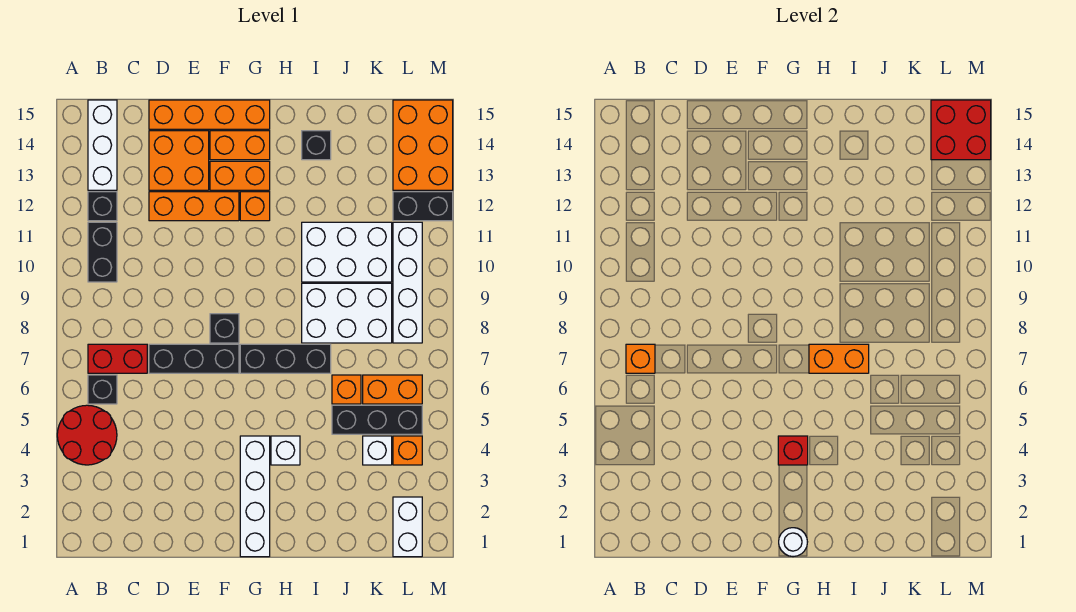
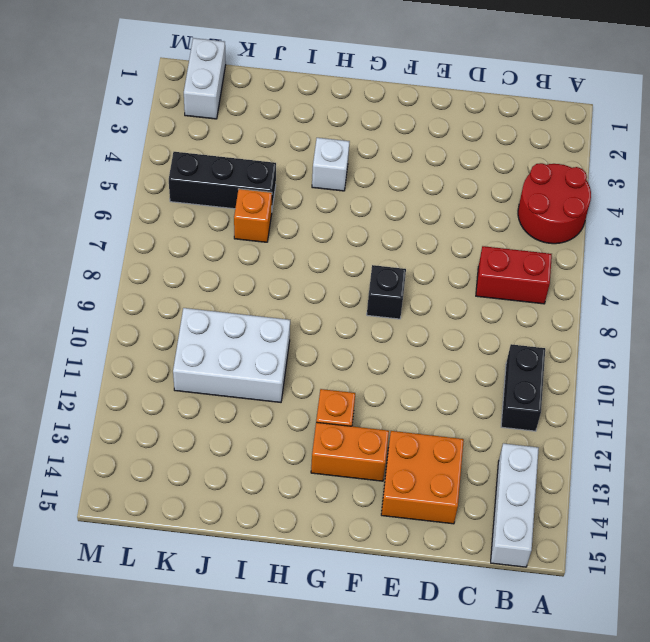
none -> black 1x1 brick [88,375,117,404]
none -> black 1x1 brick [88,192,117,221]
none -> black 1x3 brick [149,344,239,373]
none -> orange 1x3 brick [149,192,239,221]

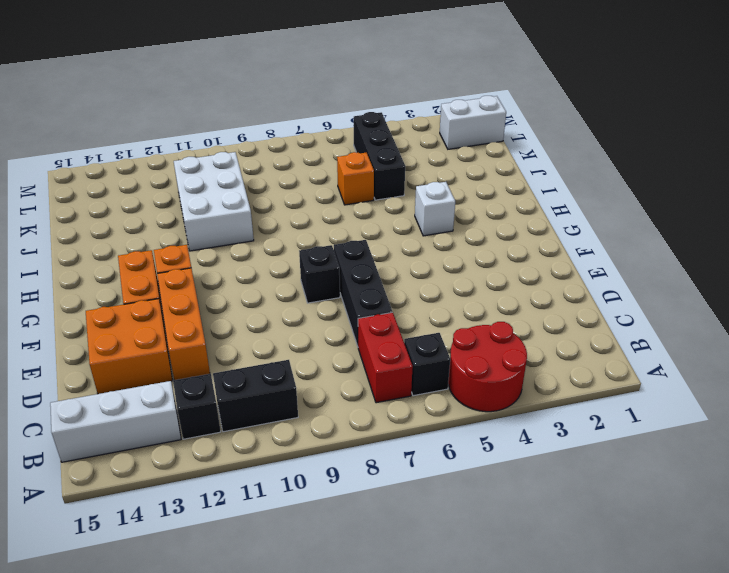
none -> orange 1x4 brick [149,100,270,129]
none -> orange 1x2 brick [210,131,270,160]
none -> white 1x4 brick [240,436,270,557]
none -> black 1x3 brick [240,344,331,373]

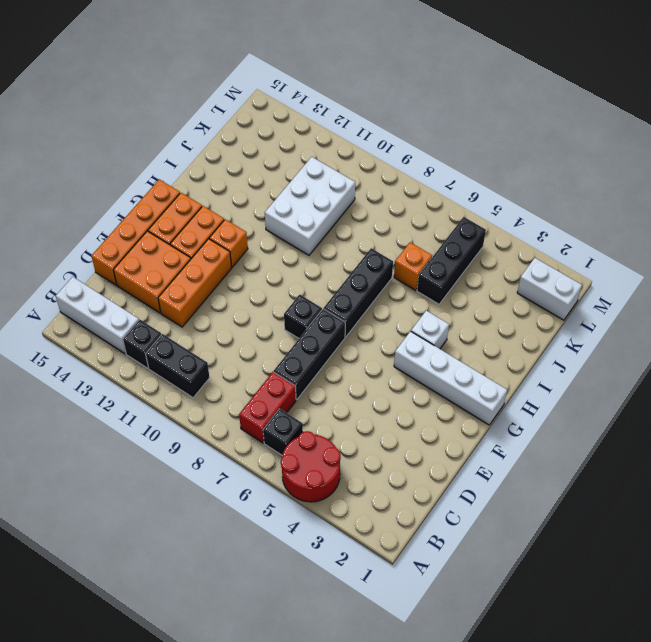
none -> white 2x3 brick [302,283,392,343]
none -> black 1x1 brick [302,131,331,160]
none -> white 1x1 brick [363,436,392,465]
none -> orange 1x2 brick [363,375,422,404]

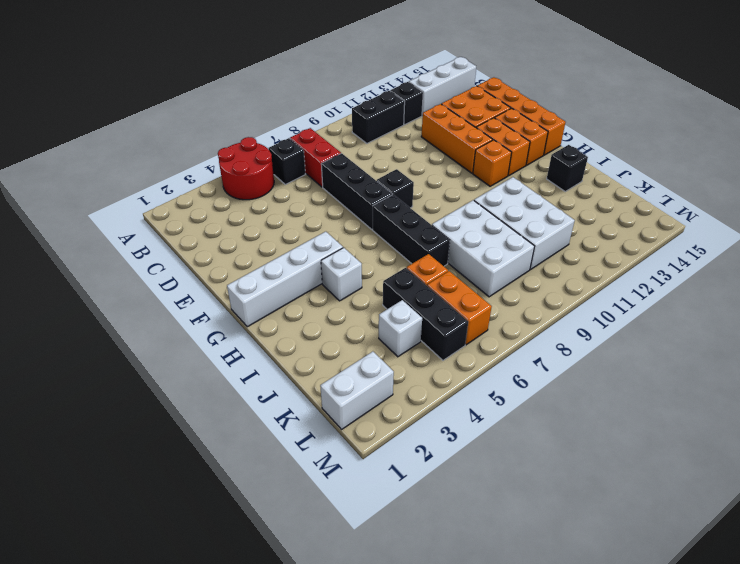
none -> orange 1x1 brick [393,436,422,465]
none -> white 1x4 brick [393,222,422,343]
none -> black 1x2 brick [393,192,453,221]
none -> orange 2x3 brick [393,100,453,190]

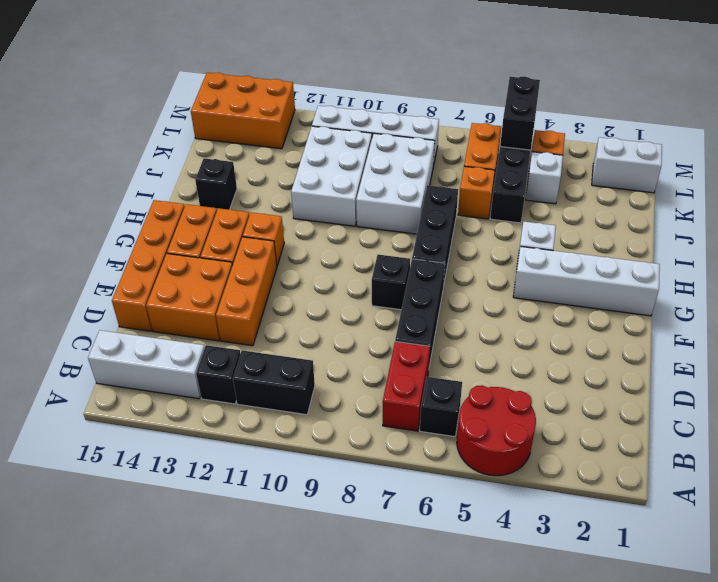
black 1x2 brick [500,77,540,150] -> black 1x2 brick moved to [393,192,453,221]
none -> orange 1x1 brick [626,344,655,373]
none -> white 1x1 round brick [779,528,807,557]
none -> red 1x1 brick [778,436,808,465]
none -> orange 1x2 brick [809,344,869,373]

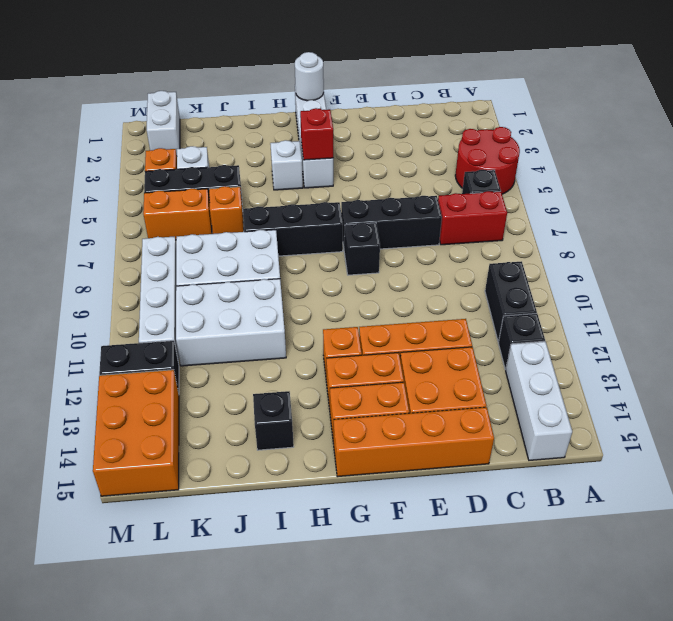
none -> orange 1x1 brick [626,344,655,373]
none -> orange 1x2 brick [809,344,869,373]
none -> red 2x2 brick [931,100,991,160]

